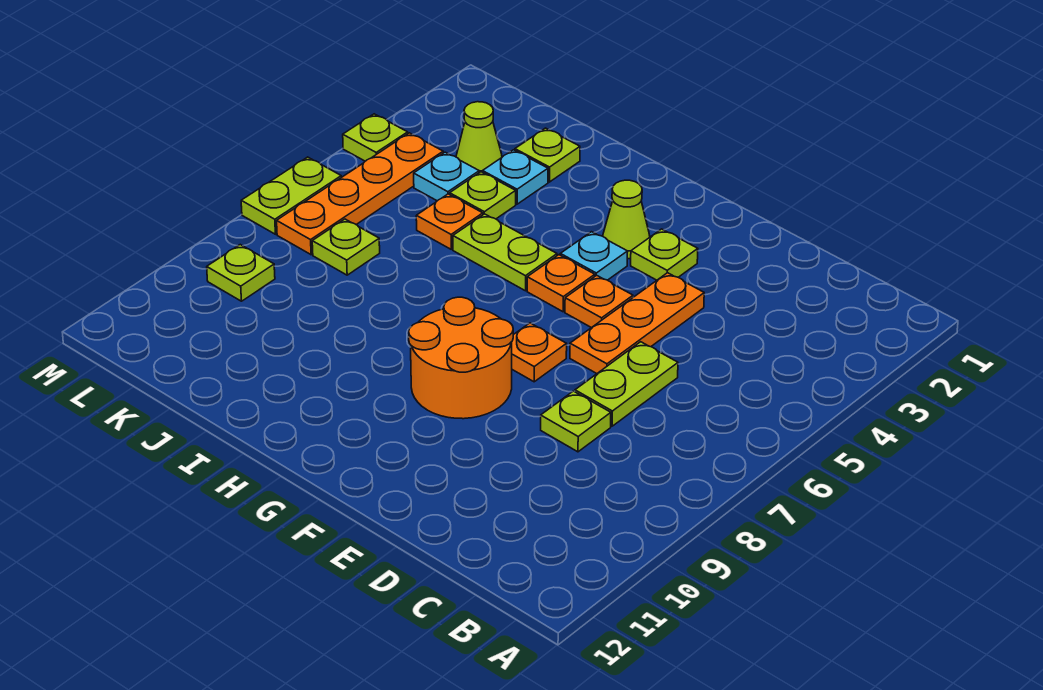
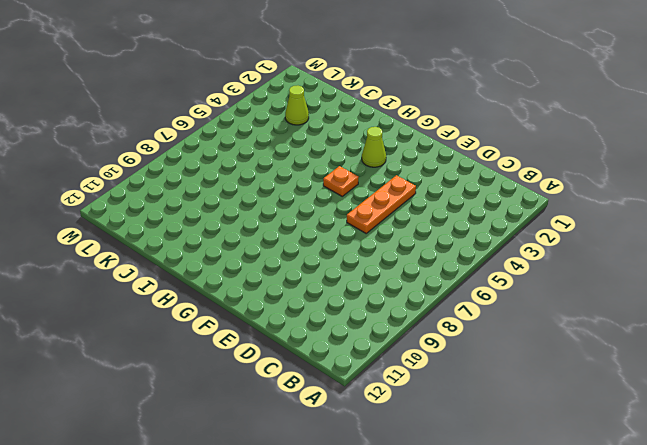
none -> lime 1x2 plate [575,342,678,426]
none -> lime 1x1 plate [541,391,611,452]
none -> lime 1x1 plate [631,229,698,280]

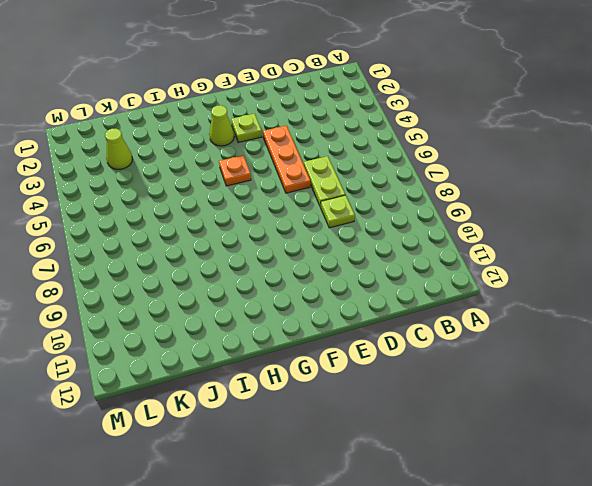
none -> orange 1x1 plate [565,275,633,328]
none -> orange 1x1 plate [512,323,567,382]
none -> orange 2x2 round brick [409,297,513,419]

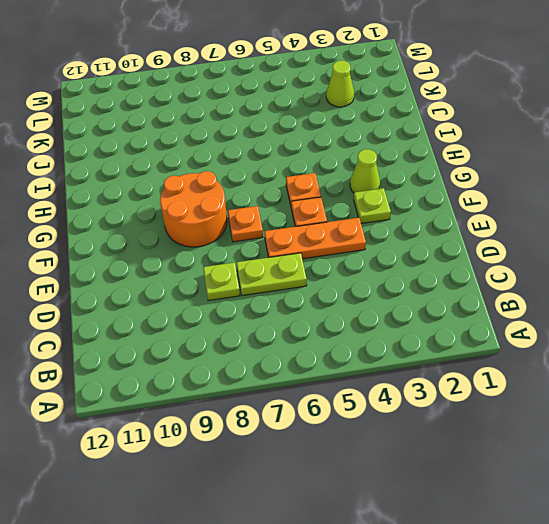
none -> cyan 1x1 plate [560,232,628,280]
none -> lime 1x2 plate [453,214,557,291]
none -> lime 1x1 plate [515,128,580,182]

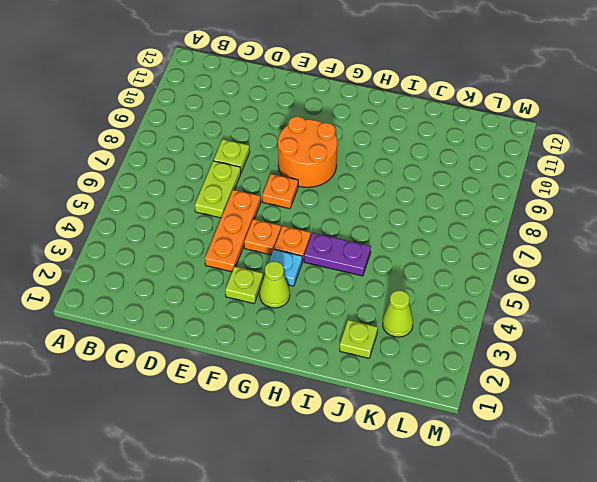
purple 1x2 plate [304,233,371,276] -> lime 1x2 plate [453,214,557,291]
none -> cyan 1x1 plate [483,150,548,204]
none -> lime 1x1 plate [450,172,516,219]
none -> orange 1x1 plate [416,194,483,249]

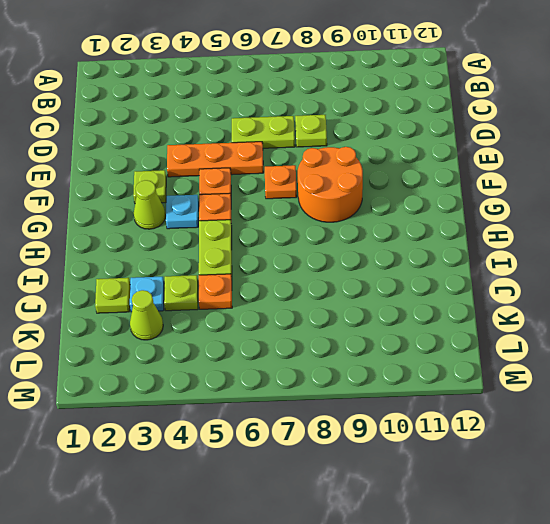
none -> cyan 1x1 plate [414,152,479,201]
none -> lime 1x1 plate [312,219,380,275]
none -> orange 1x4 plate [277,133,443,255]

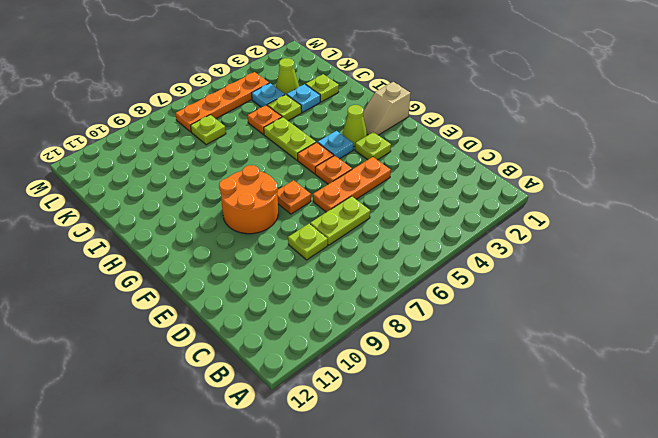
tan 1x2 slope [363,82,411,135] -> none
none -> lime 1x1 plate [207,245,275,301]
none -> lime 1x1 plate [343,114,408,161]
none -> lime 1x2 plate [241,157,341,234]

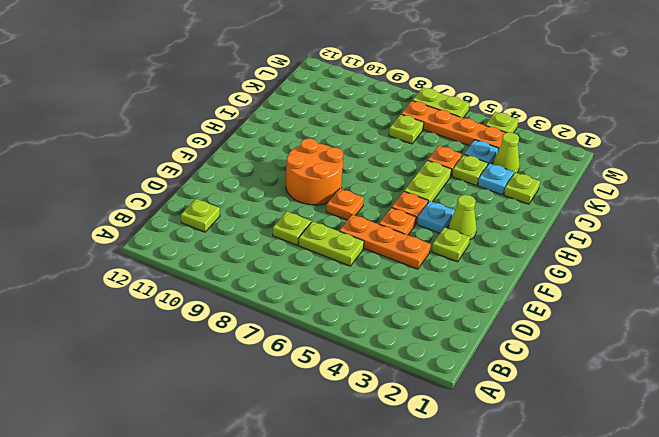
lime 1x1 plate [181,199,220,232] -> lime 1x1 plate moved to [207,245,275,301]

